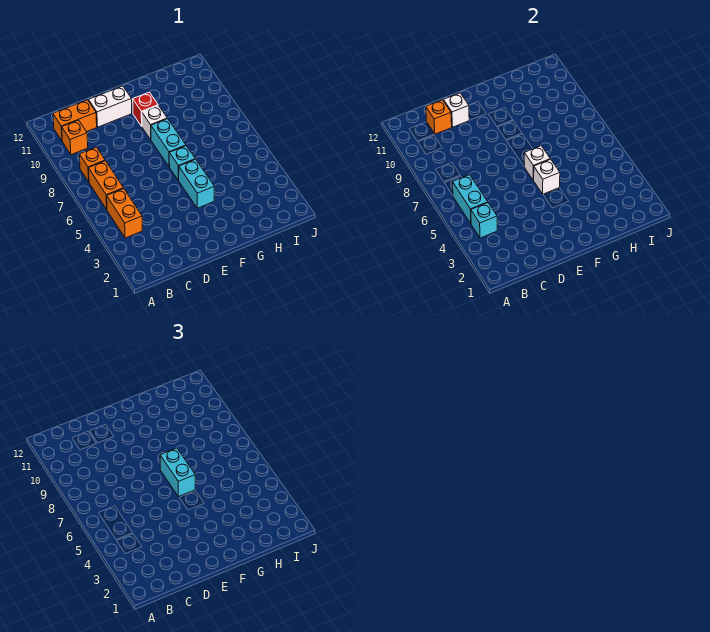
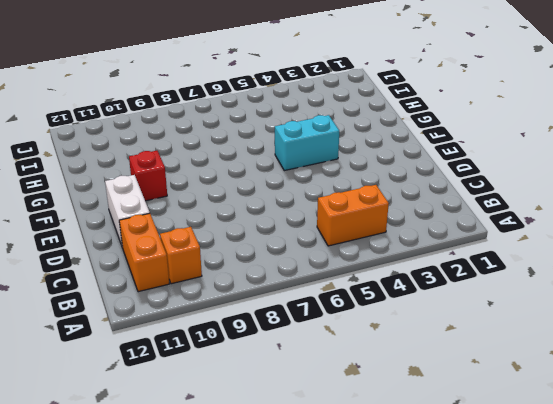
none -> orange 1x2 brick [88,161,124,209]
none -> orange 1x1 brick [79,147,105,182]
none -> cyan 1x1 brick [169,146,195,180]

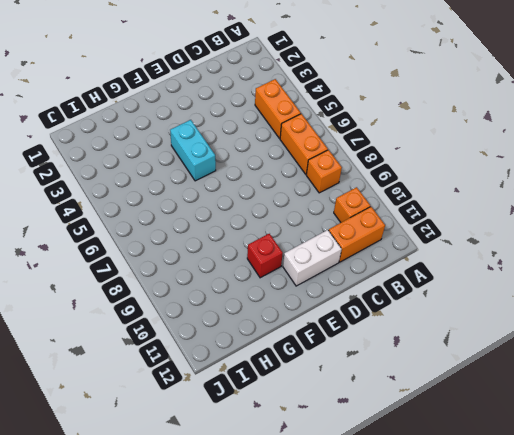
none -> cyan 1x1 brick [169,146,195,180]
none -> cyan 1x2 brick [151,119,186,167]
none -> white 1x1 brick [142,105,167,140]

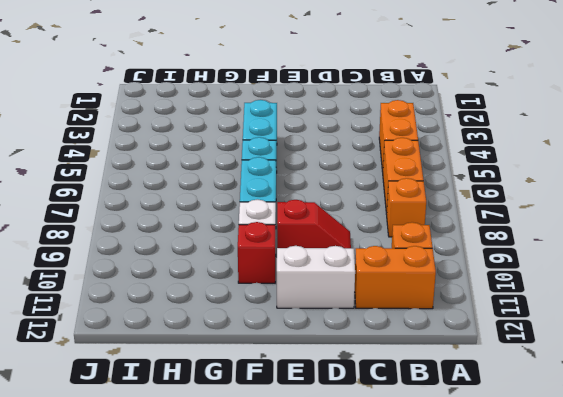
red 1x2 slope [277,200,351,248] -> none
none -> cyan 1x1 brick [471,203,497,238]
none -> cyan 1x2 brick [453,175,488,223]
none -> orange 1x1 brick [426,100,452,134]

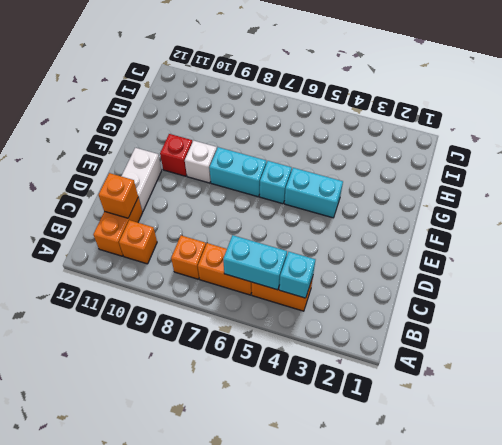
none -> white 1x1 brick [444,93,469,127]
none -> white 1x1 brick [533,159,560,194]
none -> white 1x1 brick [524,146,550,180]

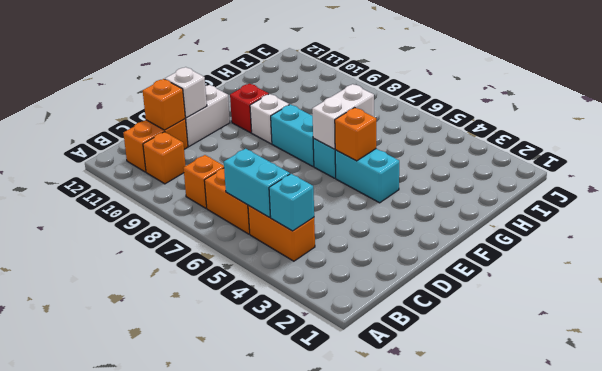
orange 1x1 brick [335,108,376,161] -> white 1x1 brick [533,159,560,194]
white 1x2 brick [312,84,374,149] -> white 1x1 brick [524,146,550,180]
none -> cyan 1x2 brick [160,448,195,497]

